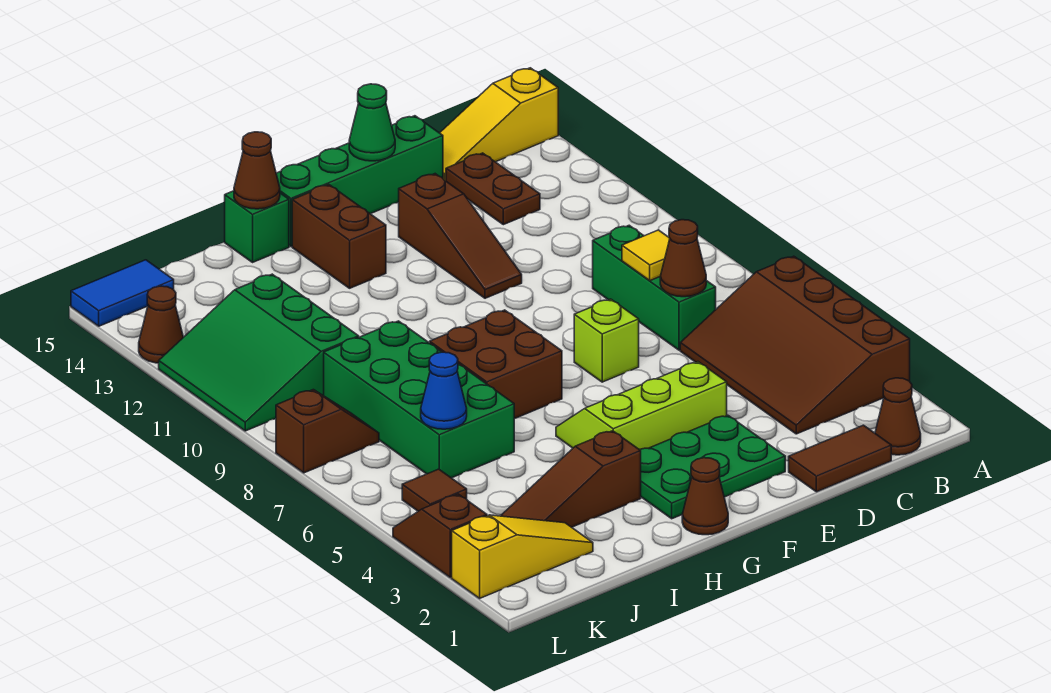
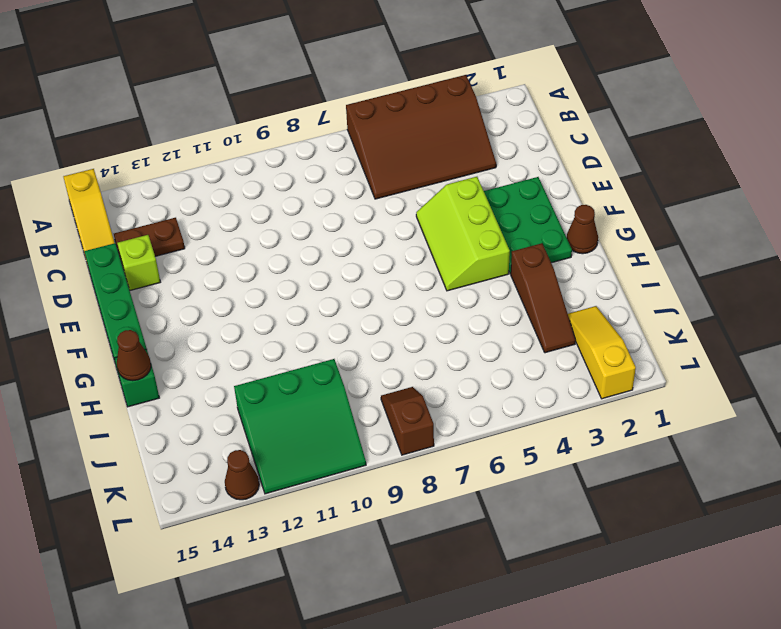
lime 1x1 brick [117,235,160,290] -> lime 1x1 brick moved to [574,299,639,382]
none -> brown 1x1 cone [875,378,921,455]
none -> brown 1x2 tile [789,425,891,492]
none -> green 1x3 brick [593,225,716,350]

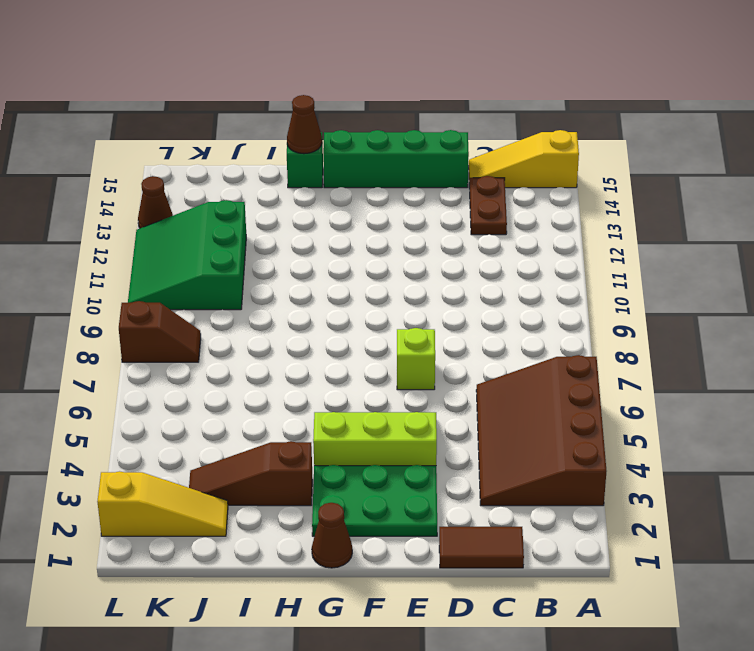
none -> brown 1x1 cone [875,378,921,455]
none -> green 1x3 brick [593,225,716,350]
none -> brown 1x3 slope [399,174,522,298]

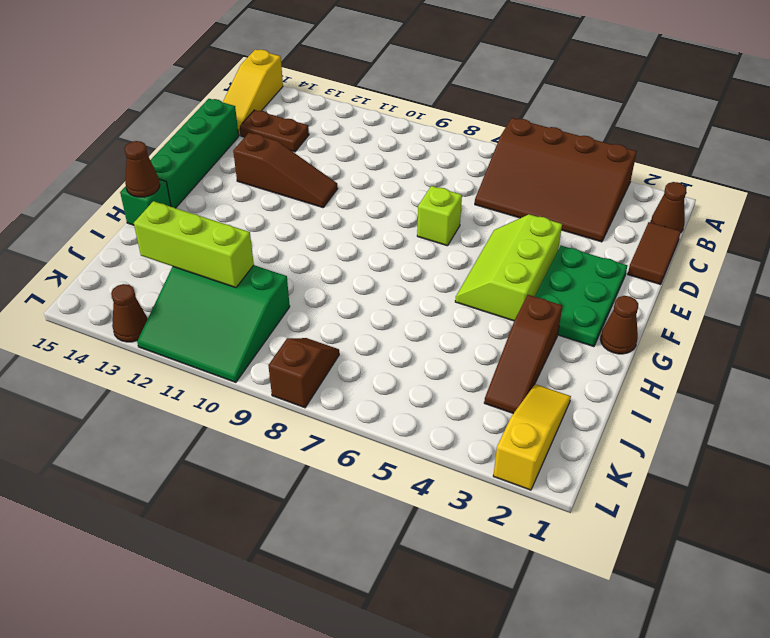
lime 1x3 brick [134,201,254,288] -> none
none -> green 1x3 brick [593,225,716,350]
none -> brown 2x2 brick [430,310,562,419]
none -> brown 1x2 brick [292,185,386,288]

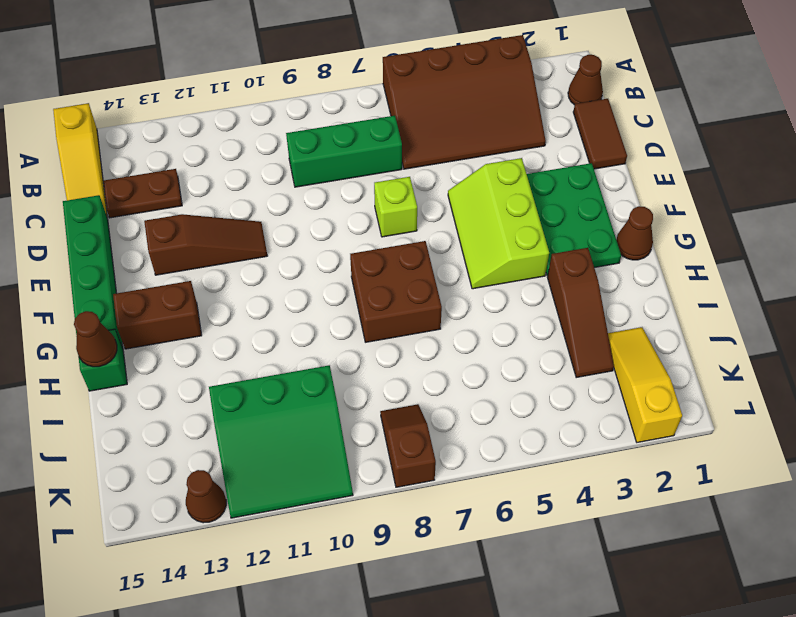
none -> green 2x4 brick [324,321,514,478]
none -> brown 1x1 tile [402,469,467,511]
none -> blue 1x2 tile [71,260,174,326]

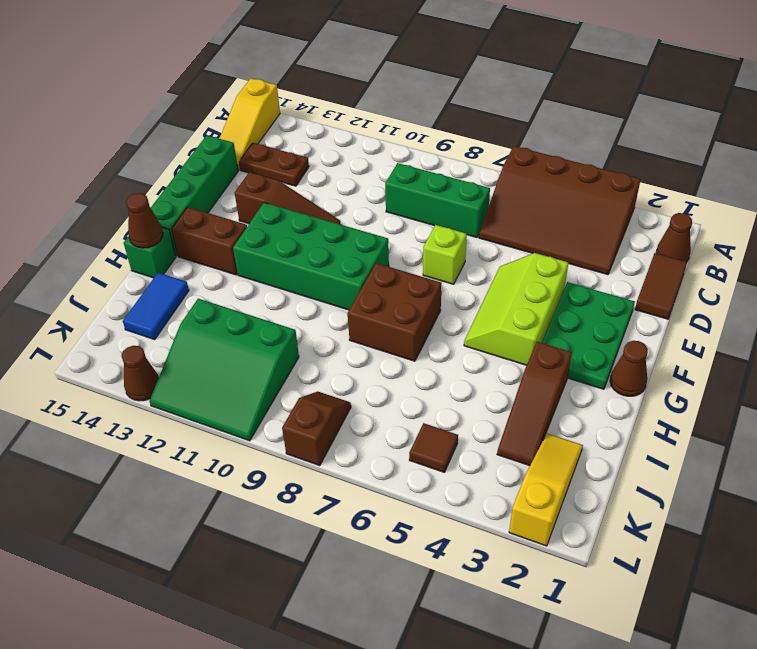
green 2x4 brick [233,203,389,310] -> green 2x4 brick moved to [324,321,514,478]
blue 1x2 tile [123,273,189,340] -> blue 1x2 tile moved to [71,260,174,326]
none -> brown 1x2 slope [393,494,487,578]
none -> brown 1x1 cone [660,220,706,297]
none -> yellow 1x1 tile [622,230,670,281]

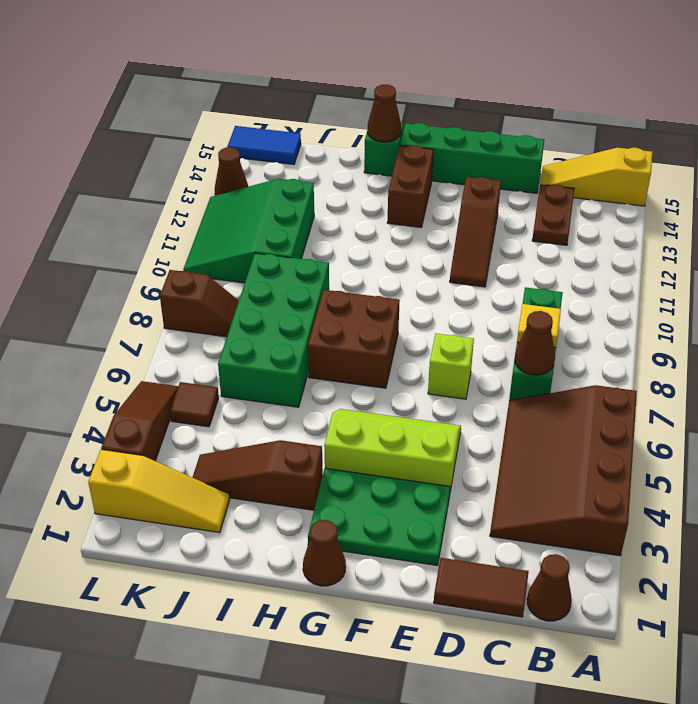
brown 1x3 slope [101,381,178,461] -> brown 1x2 slope [393,494,487,578]
none -> green 1x1 cone [349,84,395,161]
none -> blue 1x1 cone [421,352,467,429]

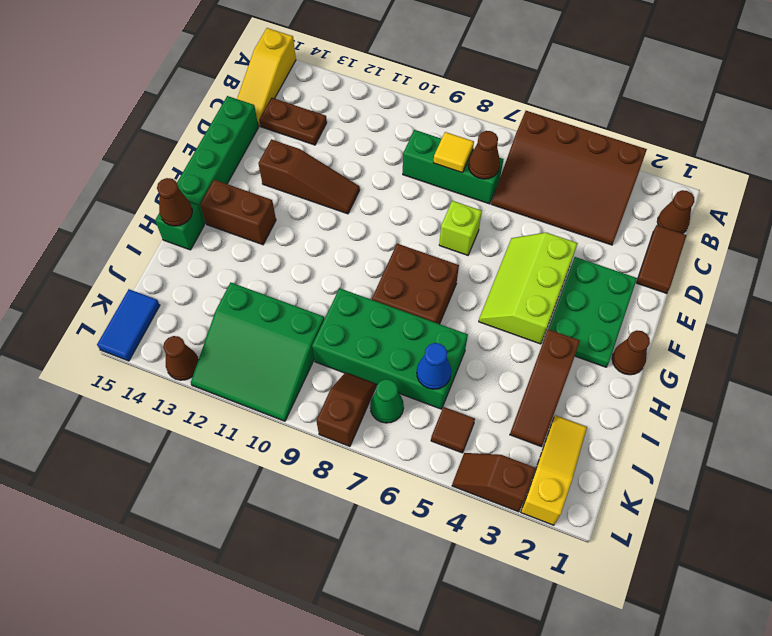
green 1x1 cone [370,379,404,423] -> green 1x1 cone moved to [349,84,395,161]

